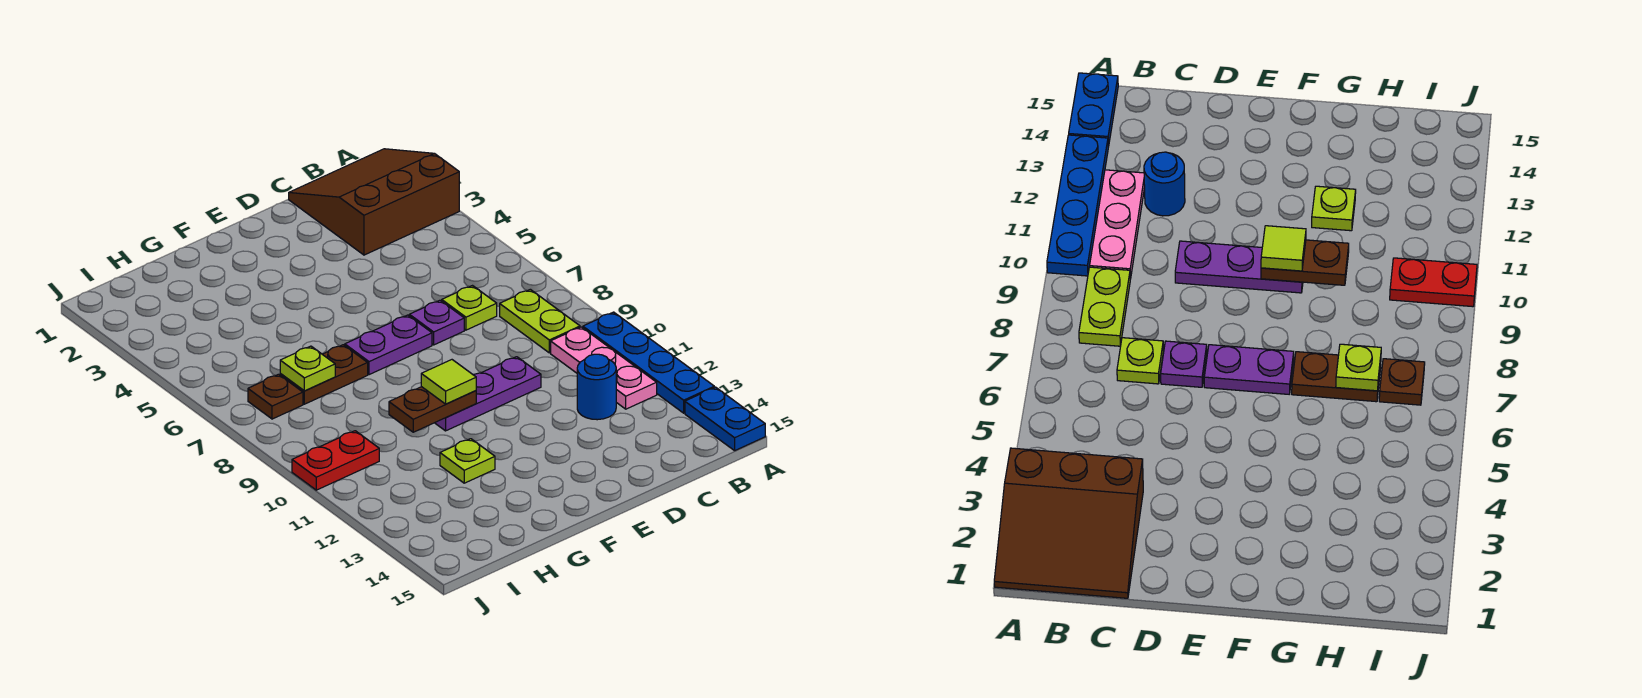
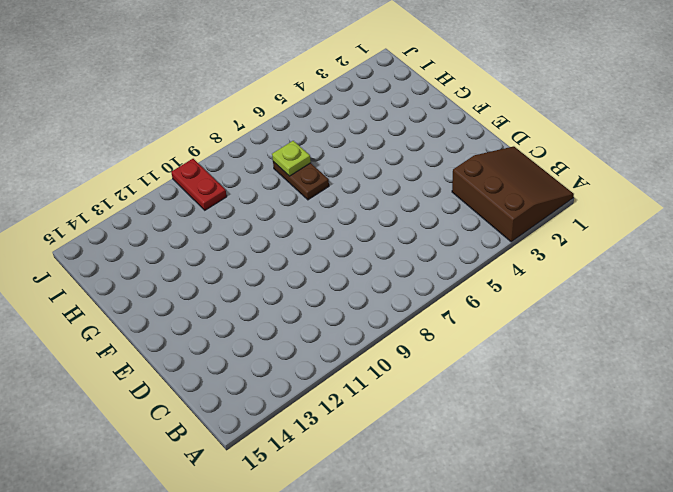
none -> blue 1x4 plate [583,312,714,413]
none -> blue 1x2 plate [685,387,765,451]
none -> lime 1x2 plate [500,289,580,353]

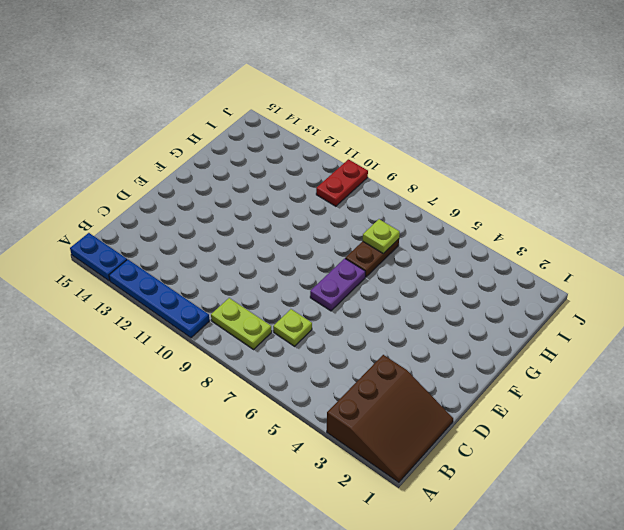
none -> pink 1x3 plate [551,327,657,409]
none -> blue 1x1 round brick [577,354,616,420]
none -> purple 1x1 plate [409,300,464,345]

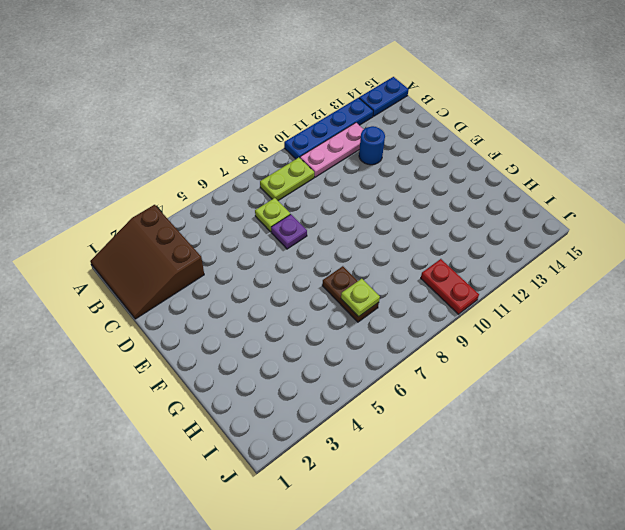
none -> purple 1x3 plate [435,357,541,431]
none -> purple 1x2 plate [345,315,432,375]
none -> lime 1x1 plate [440,439,495,483]

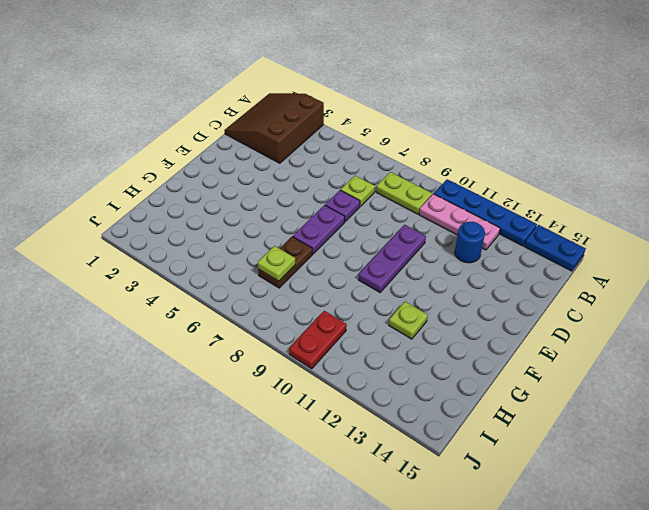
none -> brown 1x1 plate [248,374,303,419]
none -> brown 1x2 plate [389,387,476,432]
none -> lime 1x1 tile [421,360,476,404]

